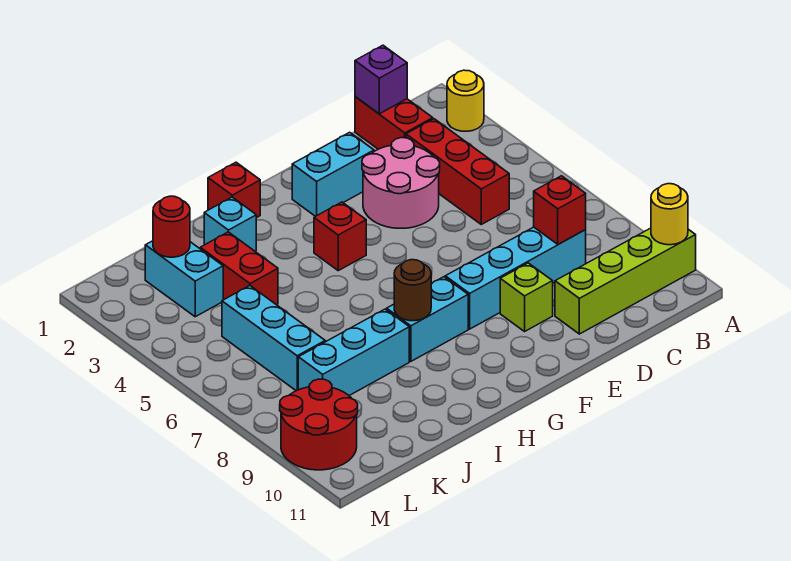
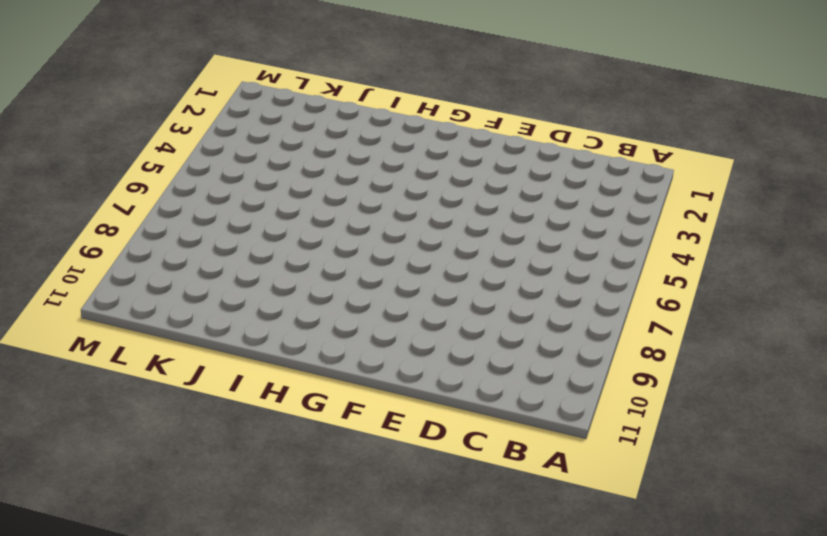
none -> yellow 1x1 round brick [447,70,484,131]
none -> lime 1x4 brick [555,228,696,334]
none -> red 1x2 brick [355,97,433,149]

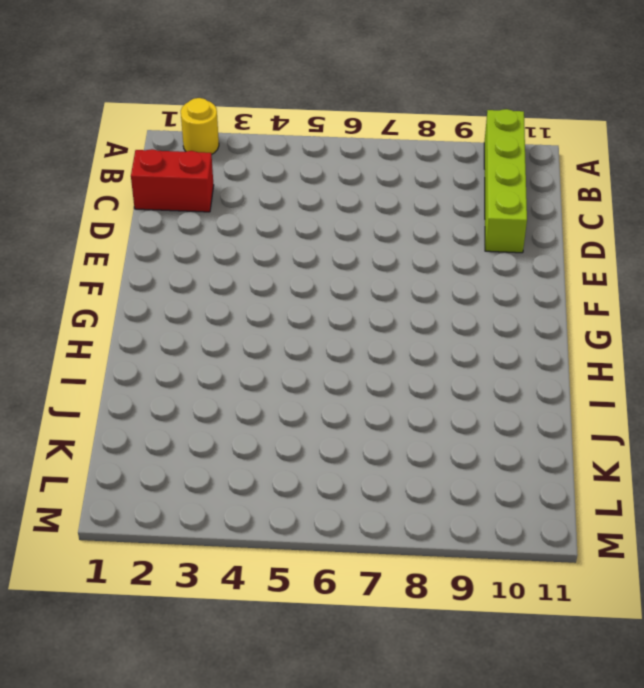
none -> red 1x3 brick [406,119,509,224]
none -> cyan 1x4 brick [445,227,586,329]
none -> pink 2x2 round brick [362,138,440,228]

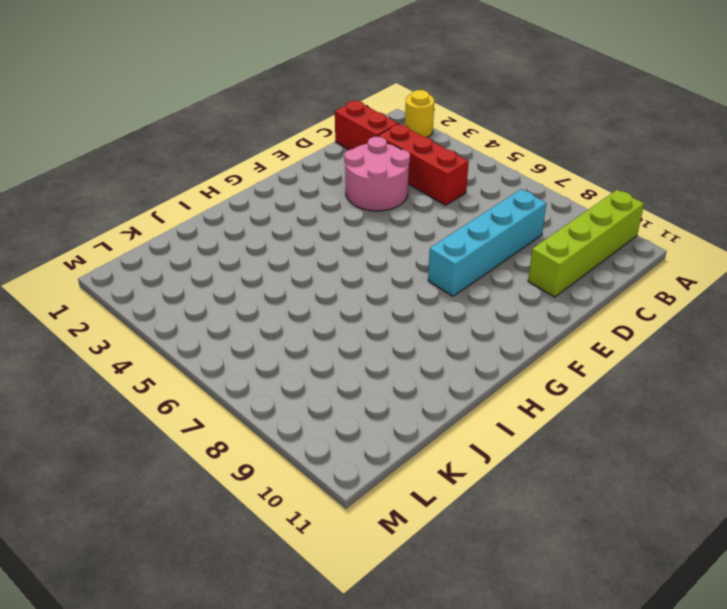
none -> cyan 1x2 brick [292,132,374,216]
none -> lime 1x1 brick [500,263,553,331]
none -> red 1x1 brick [314,202,366,271]

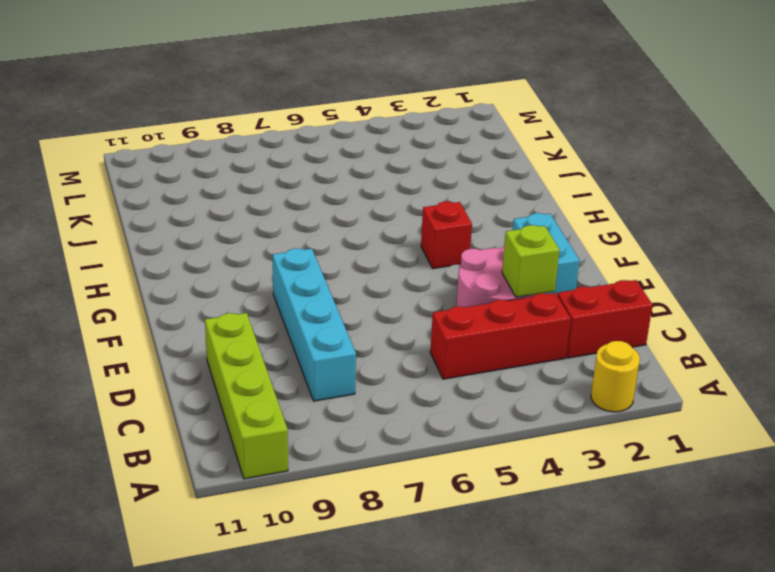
lime 1x1 brick [502,225,560,297] -> lime 1x1 brick moved to [500,263,553,331]
none -> cyan 1x2 brick [387,277,468,361]
none -> red 1x1 brick [208,162,260,218]
none -> cyan 1x1 brick [204,197,256,251]

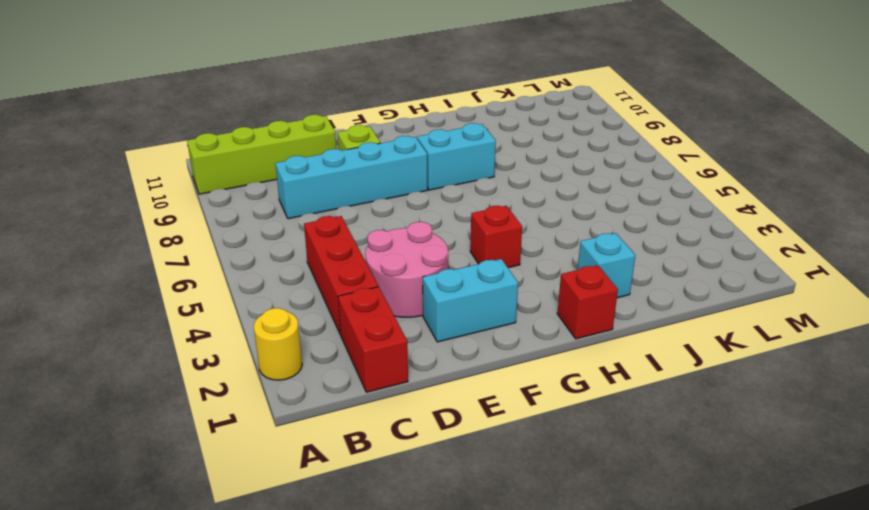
none -> cyan 1x3 brick [298,309,409,395]
none -> red 1x2 brick [200,232,278,305]
none -> cyan 1x2 brick [145,241,223,317]

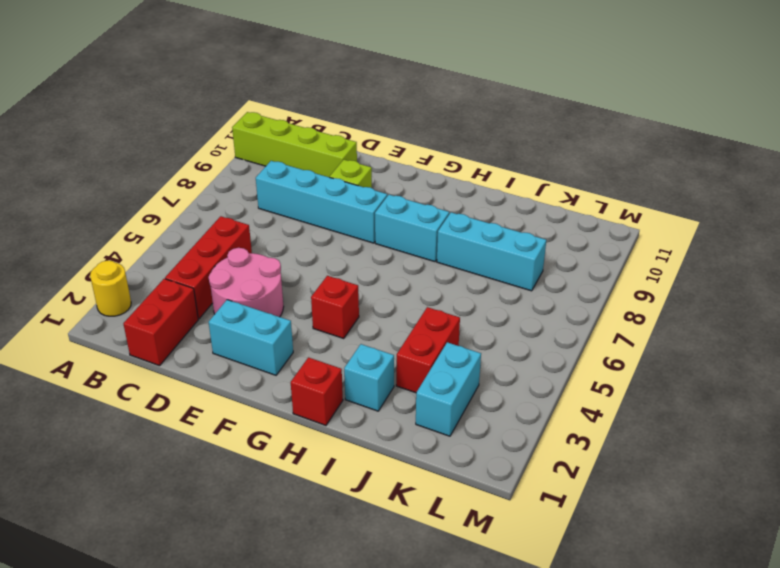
none -> cyan 1x3 brick [222,286,325,391]
none -> red 2x2 round brick [280,379,358,470]
none -> yellow 1x1 round brick [651,184,688,245]

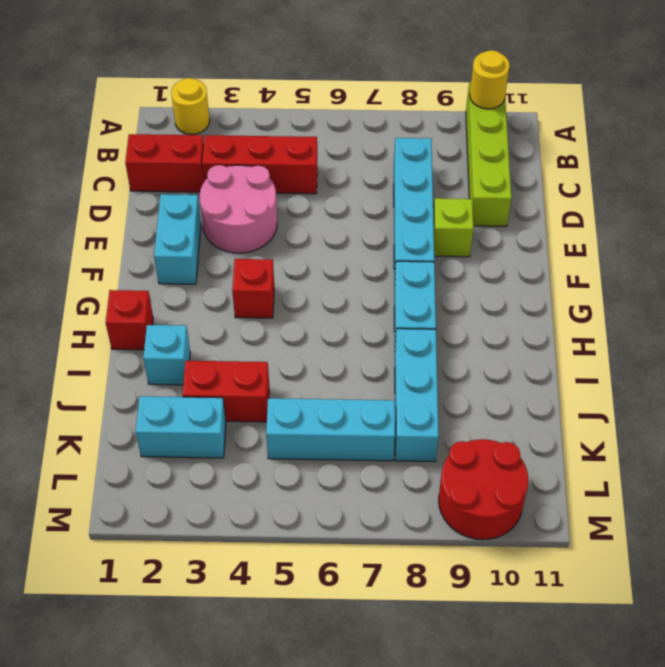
none -> purple 1x1 brick [355,45,407,114]
none -> red 1x1 brick [534,176,586,244]
none -> brown 1x1 round brick [394,260,431,321]

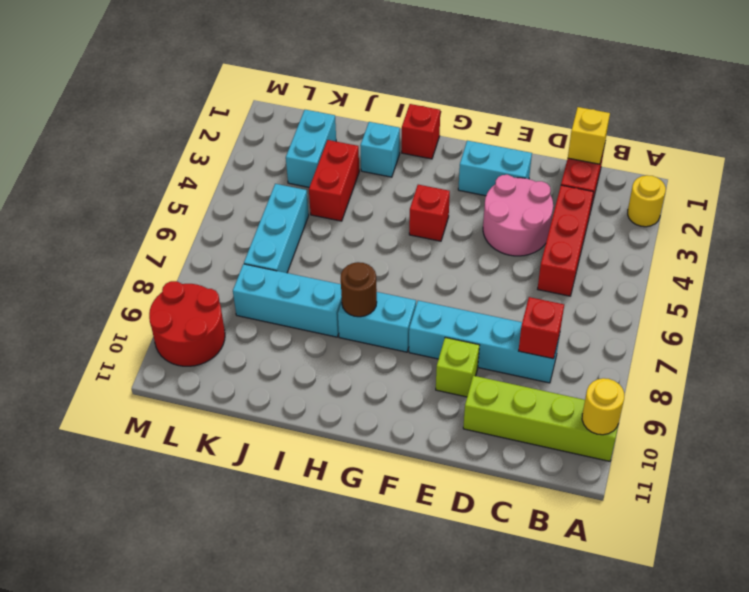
yellow 1x1 brick [568,107,610,164] -> purple 1x1 brick [355,45,407,114]
none -> red 1x1 round brick [153,196,190,257]

